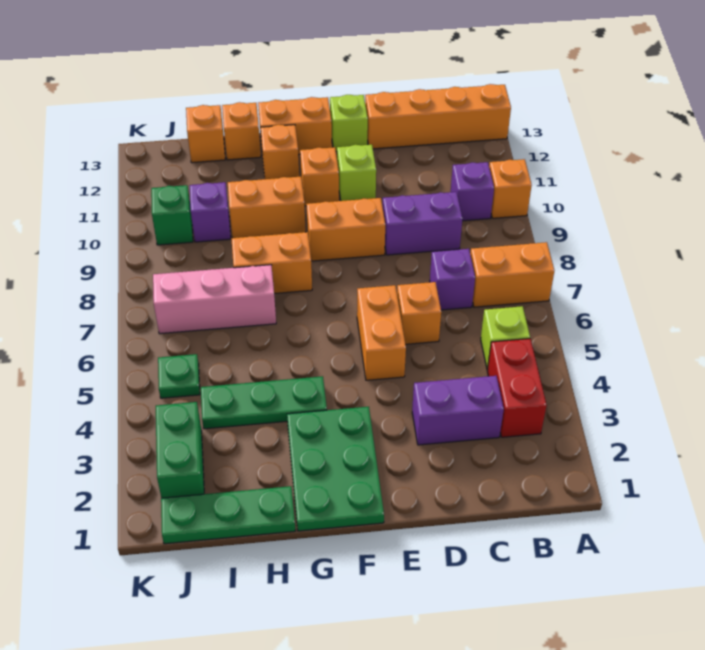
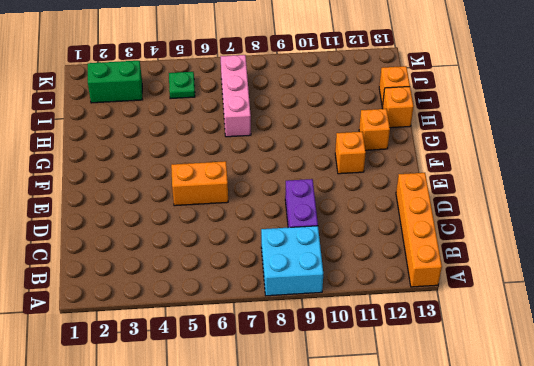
cyan 2x2 brick [261,226,323,296] -> none
none -> orange 1x2 brick [470,242,554,307]
none -> orange 1x1 brick [489,159,532,218]
none -> red 1x2 brick [487,339,547,437]

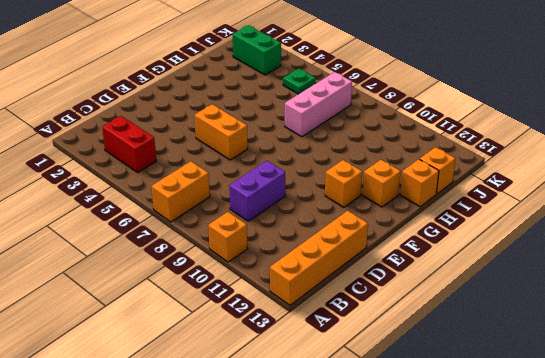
none -> lime 1x1 brick [481,306,530,370]
none -> purple 1x1 brick [451,162,494,221]
none -> purple 1x2 brick [412,376,504,445]

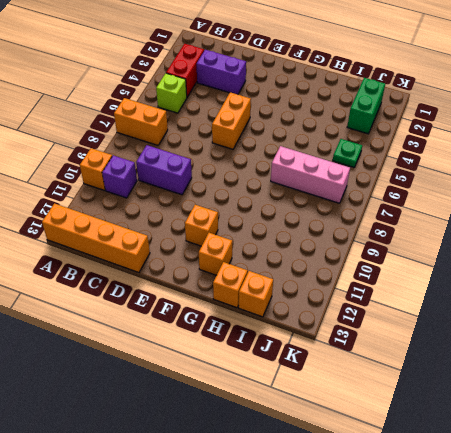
none -> purple 1x1 brick [430,249,475,310]
none -> orange 1x1 brick [397,282,441,344]
none -> orange 1x2 brick [306,198,385,261]

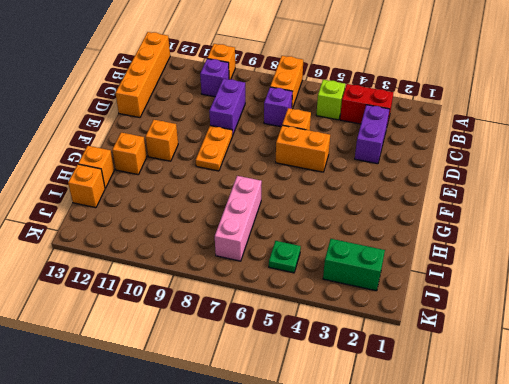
orange 1x2 plate [196,126,233,171] -> orange 1x2 brick [306,198,385,261]
none -> lime 1x1 brick [337,145,376,201]
none -> lime 1x1 brick [330,95,368,152]
none -> green 2x3 plate [287,407,384,531]

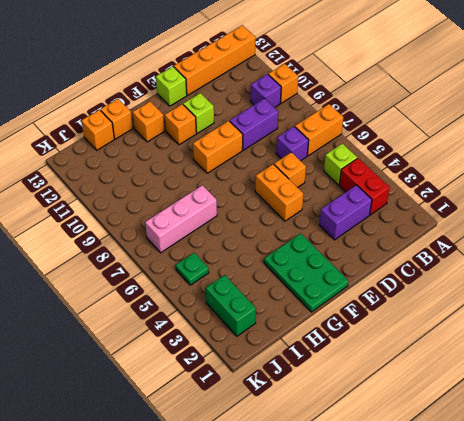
none -> orange 1x2 brick [258,97,332,155]
none -> green 1x3 plate [201,376,327,429]
none -> orange 1x2 brick [231,232,312,294]

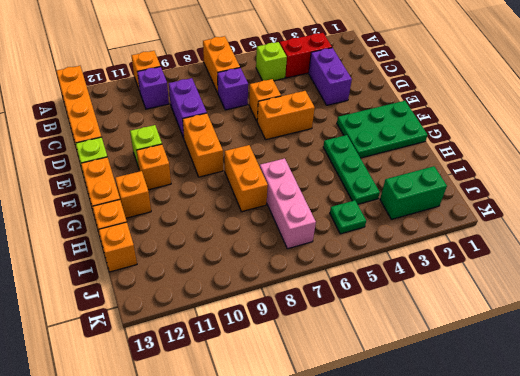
none -> orange 1x2 brick [228,177,306,238]
none -> green 1x3 plate [161,486,295,544]
none -> purple 1x1 brick [190,182,231,242]

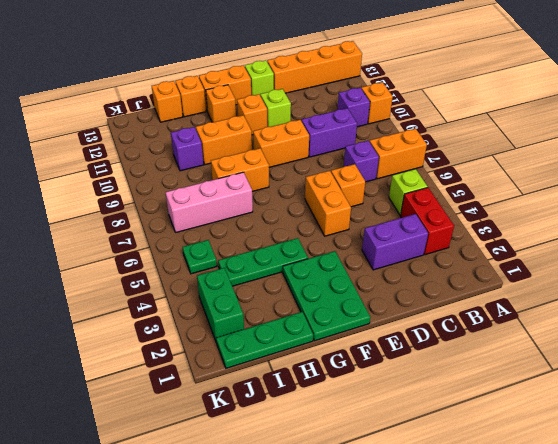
none -> green 1x1 brick [151,185,193,245]

